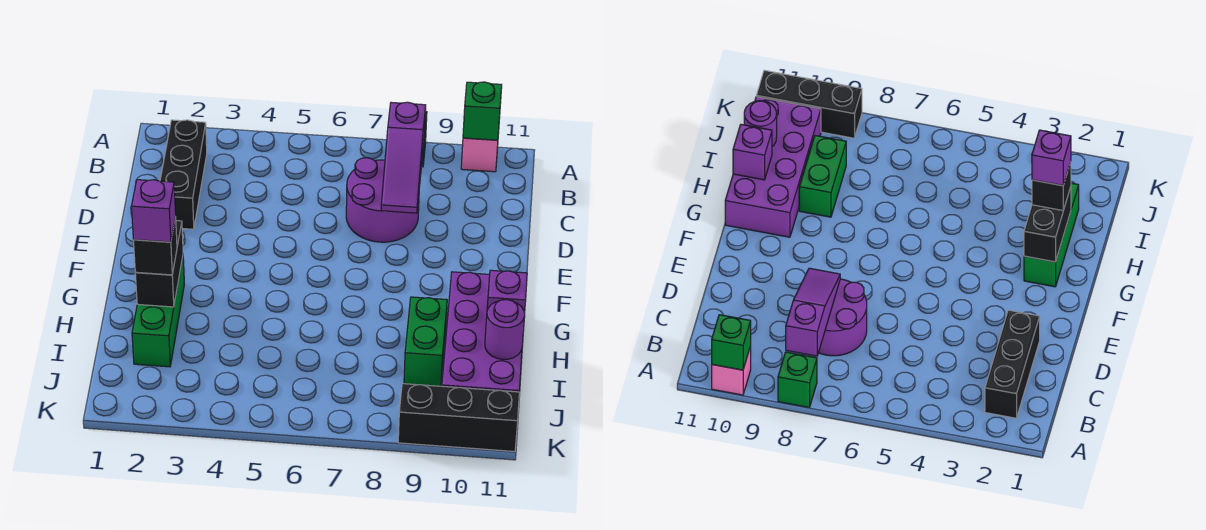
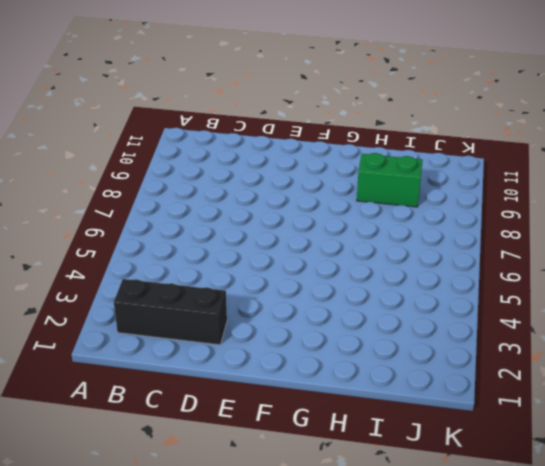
none -> green 1x1 brick [778,352,817,407]
none -> pink 1x1 brick [461,133,499,172]
none -> purple 2x2 round brick [346,158,419,242]

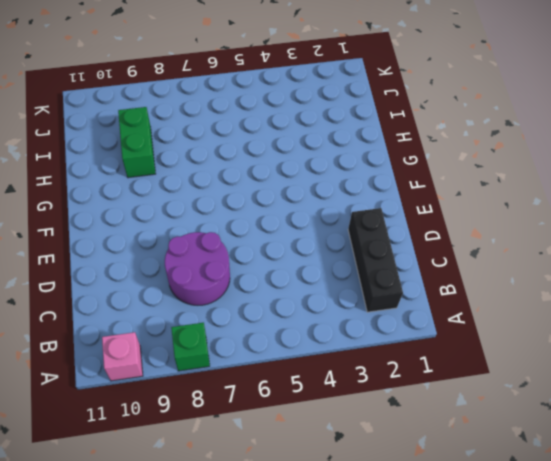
none -> green 1x3 brick [132,257,184,367]
none -> purple 2x4 brick [442,272,522,392]
none -> black 1x3 brick [398,384,519,451]

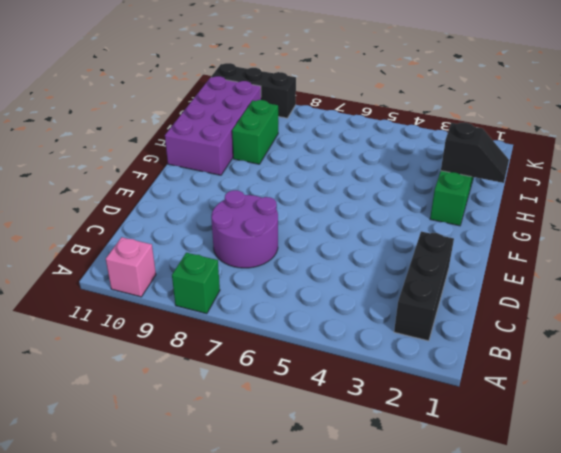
black 1x2 slope [441,122,509,183] -> black 1x2 brick [135,221,183,307]
none -> green 1x1 brick [463,82,502,140]
none -> purple 1x3 slope [381,102,426,213]
none -> purple 1x1 brick [487,270,527,313]

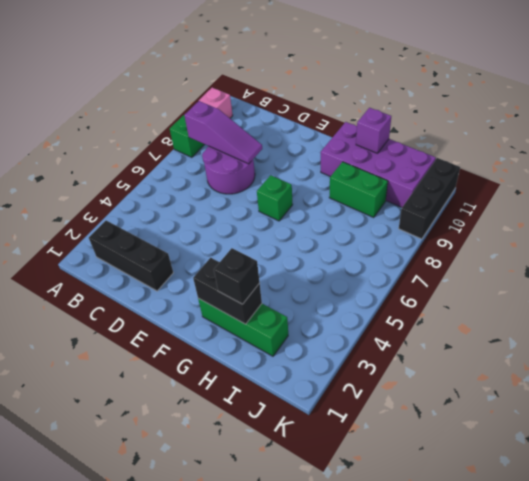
green 1x1 brick [257,175,293,221] -> green 1x1 brick moved to [463,82,502,140]
none -> purple 1x1 round brick [485,300,525,359]
none -> purple 1x1 brick [132,180,176,242]

